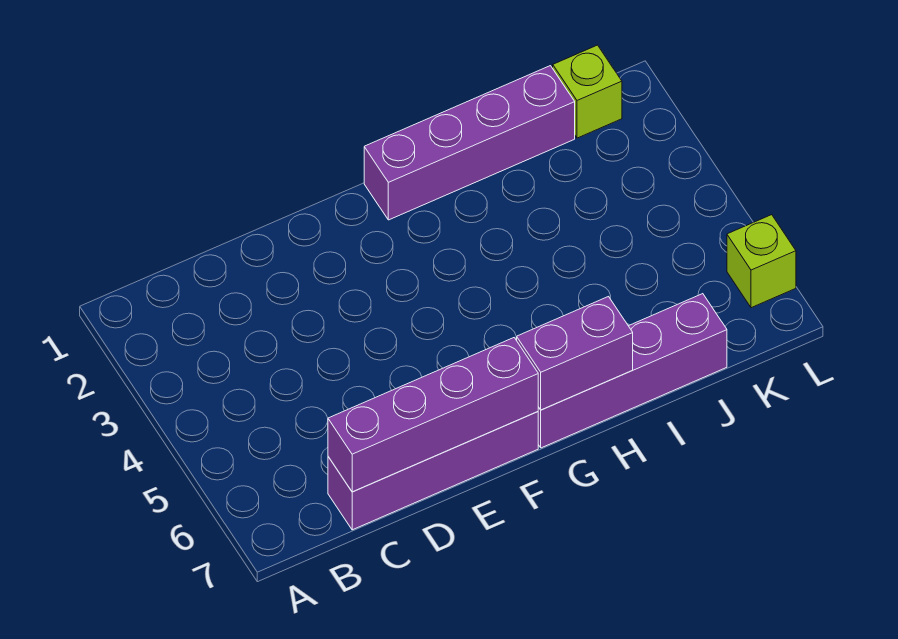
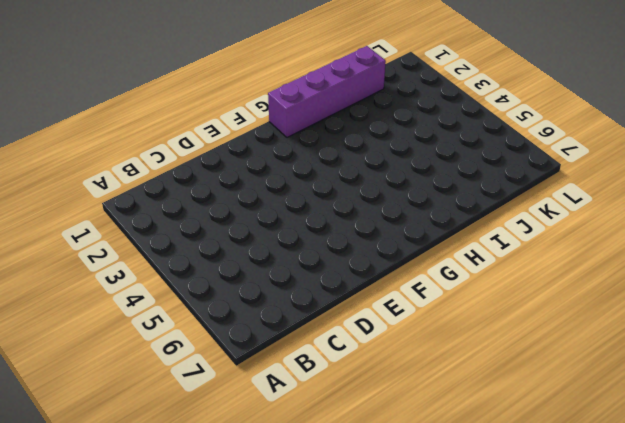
none -> purple 1x4 brick [328,412,538,530]
none -> purple 1x4 brick [538,294,727,448]

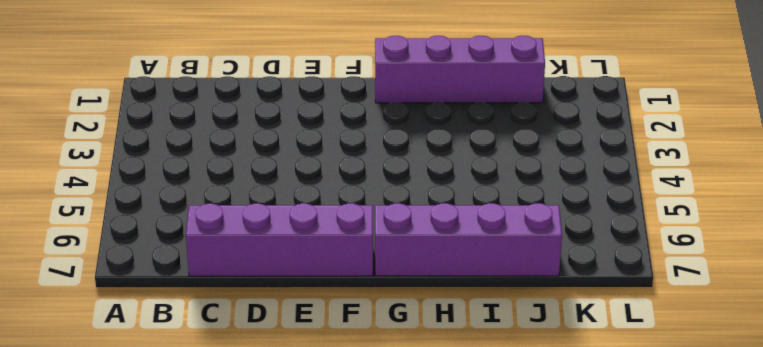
none -> lime 1x1 brick [553,45,622,138]
none -> lime 1x1 brick [727,215,796,308]

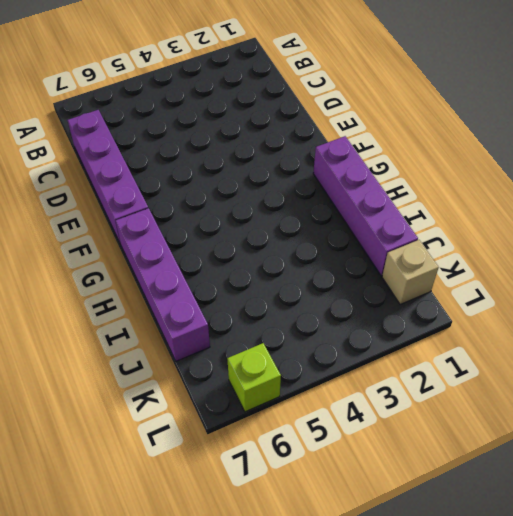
tan 1x1 brick [382,240,439,304] -> lime 1x1 brick [553,45,622,138]
none -> purple 1x4 brick [328,338,538,492]
none -> purple 1x2 brick [517,297,633,410]

